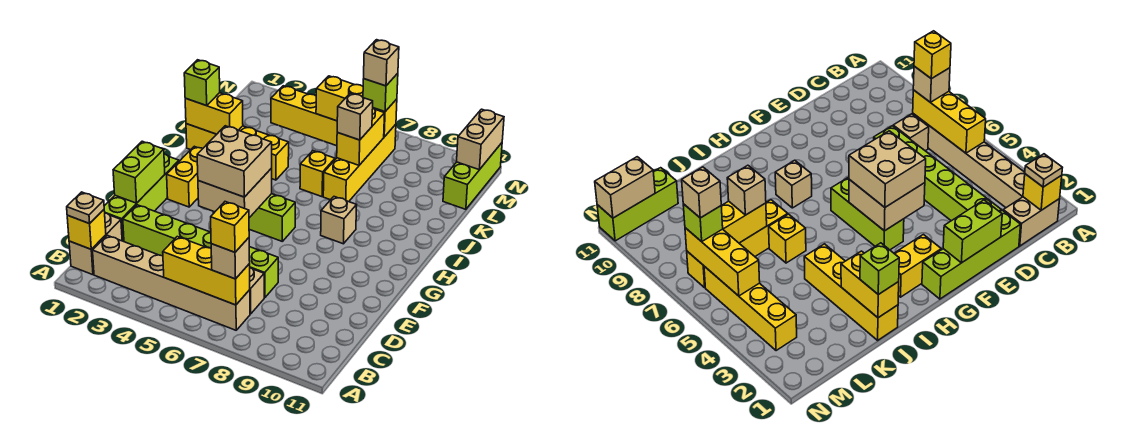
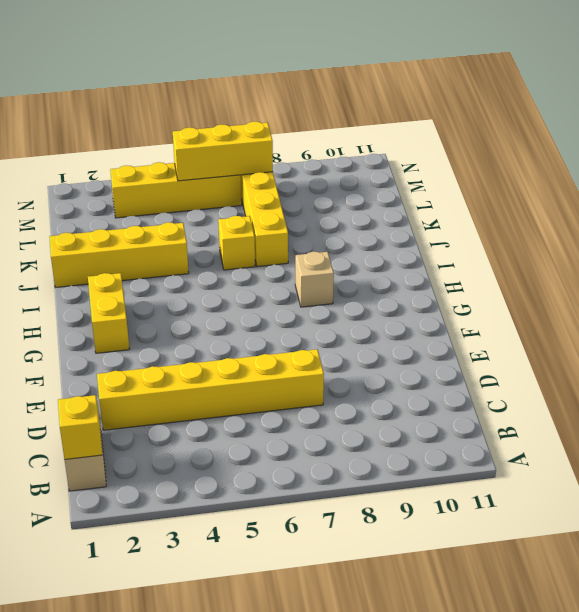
yellow 1x6 brick [97,349,324,430] -> lime 1x6 brick [123,205,278,298]
none -> tan 1x6 brick [93,235,250,330]
none -> tan 1x1 brick [250,268,264,314]
none -> lime 1x4 brick [104,154,179,242]

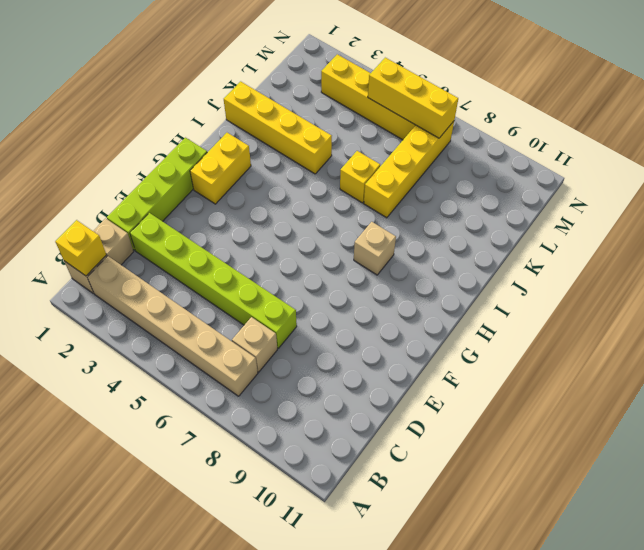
none -> lime 1x3 brick [213,194,295,241]
none -> lime 1x3 brick [443,143,502,209]
none -> yellow 1x3 brick [163,237,250,305]

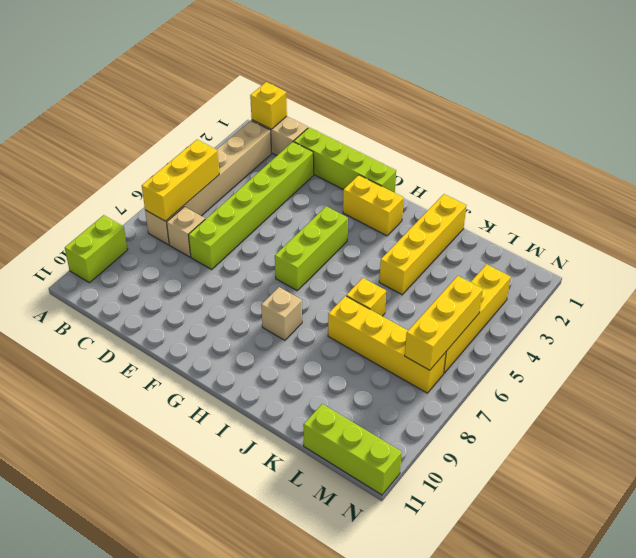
lime 1x2 brick [65,215,128,283] -> lime 1x2 brick turned to [113,141,165,203]
none -> tan 2x2 brick [198,168,272,218]
none -> yellow 1x2 brick [185,93,243,134]
none -> yellow 1x2 brick [337,108,385,165]

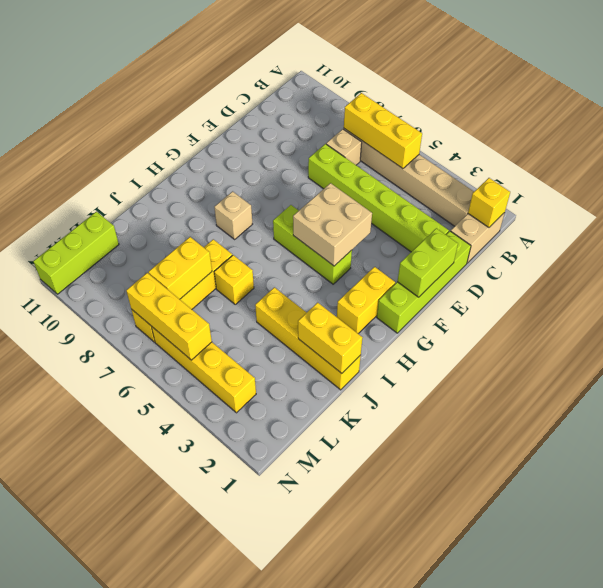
none -> tan 1x2 brick [457,109,504,170]
none -> tan 1x1 plate [67,192,104,224]
none -> tan 1x1 brick [211,238,250,279]

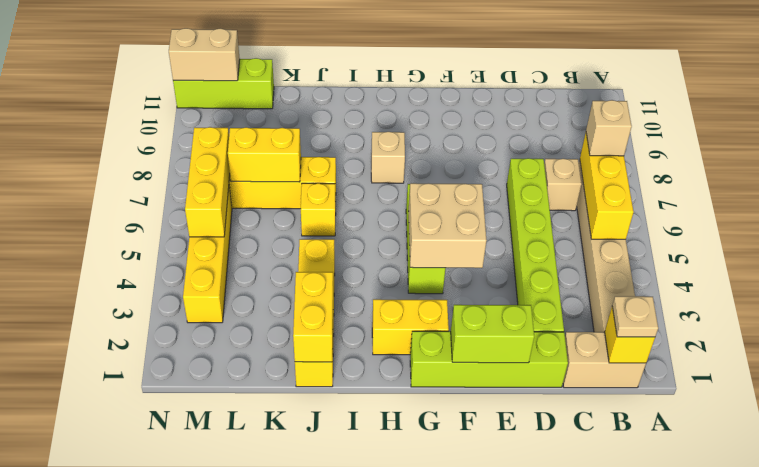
none -> tan 2x2 brick [197,126,272,197]
none -> lime 1x1 brick [184,60,220,106]
none -> tan 1x1 brick [337,93,373,140]

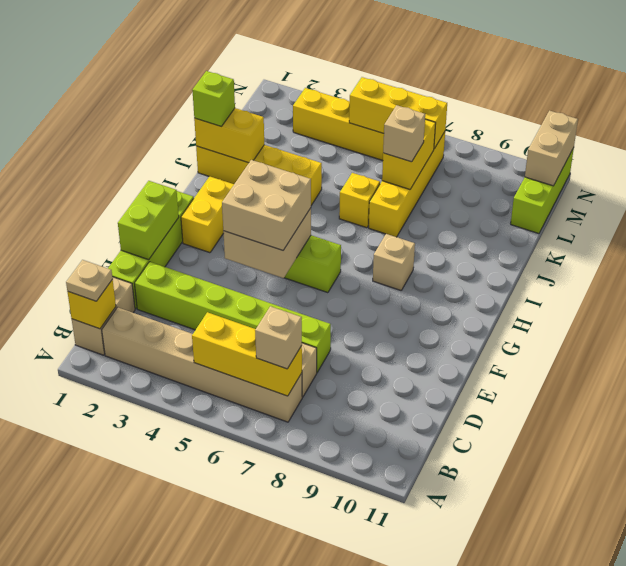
none -> lime 1x1 brick [363,73,398,112]
none -> yellow 1x1 brick [211,202,249,252]
none -> tan 1x1 brick [364,40,399,86]

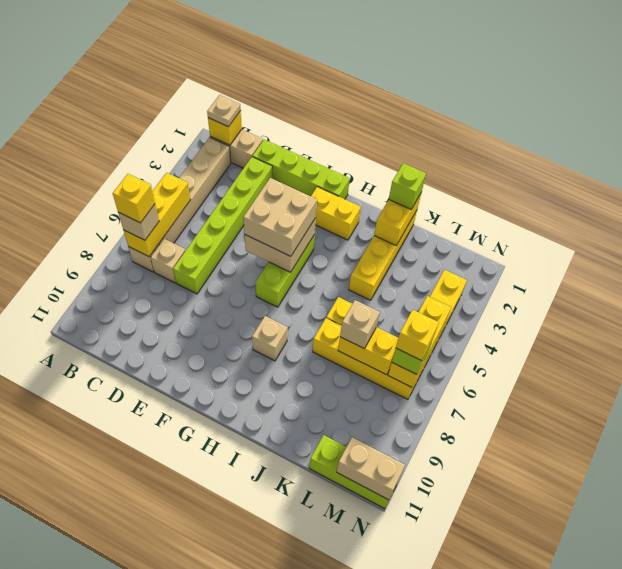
yellow 1x1 brick [396,310,439,361] -> tan 1x1 brick [364,40,399,86]
none -> lime 1x2 brick [113,141,165,203]

